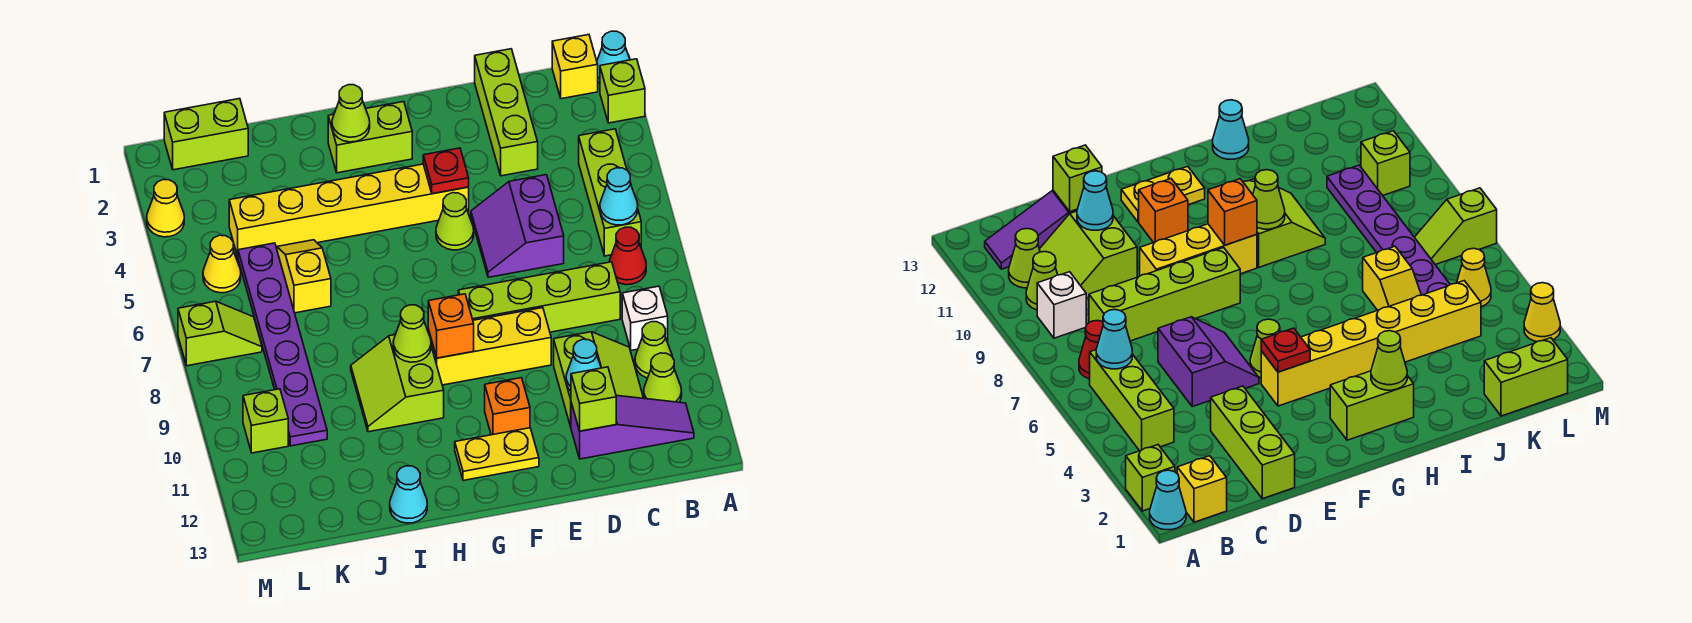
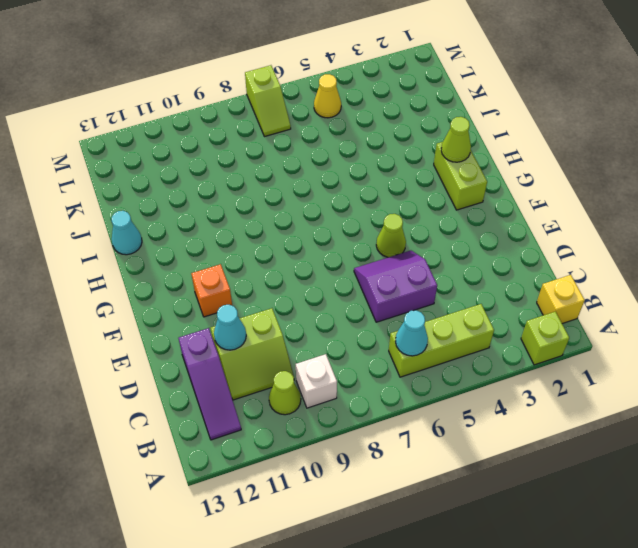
none -> cyan 1x1 cone [597,31,630,83]
none -> red 1x1 cone [609,227,646,285]
none -> lime 1x1 cone [644,353,682,402]
none -> lime 1x4 brick [458,262,620,332]

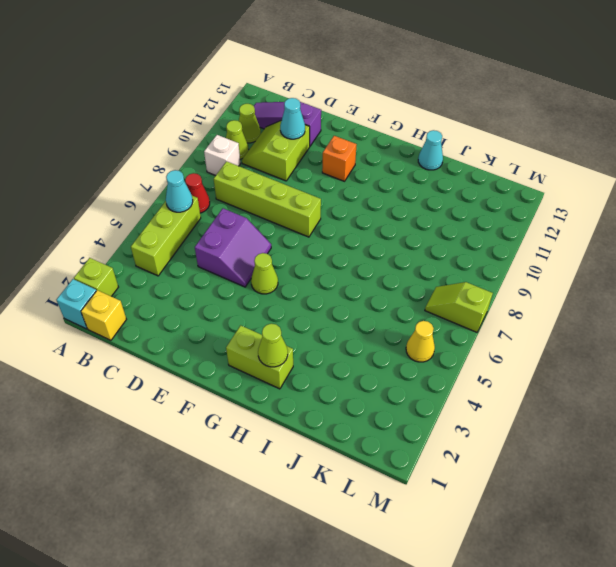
cyan 1x1 brick [56,279,96,329] -> cyan 1x1 cone [597,31,630,83]
none -> lime 1x3 brick [475,49,538,176]
none -> yellow 1x3 brick [428,308,551,385]
none -> yellow 1x6 brick [229,164,469,256]
none -> yellow 1x2 plate [455,428,539,480]

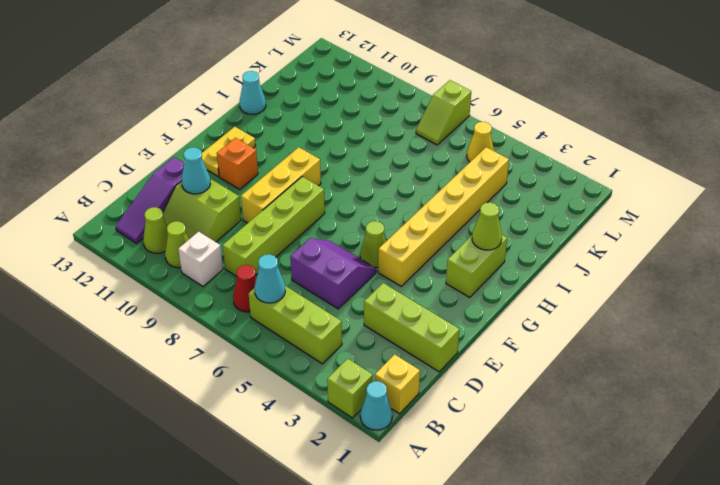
none -> lime 2x2 slope [351,335,444,432]
none -> yellow 1x2 slope [277,240,331,313]
none -> lime 1x2 brick [164,99,248,170]
none -> purple 1x6 plate [238,243,327,446]

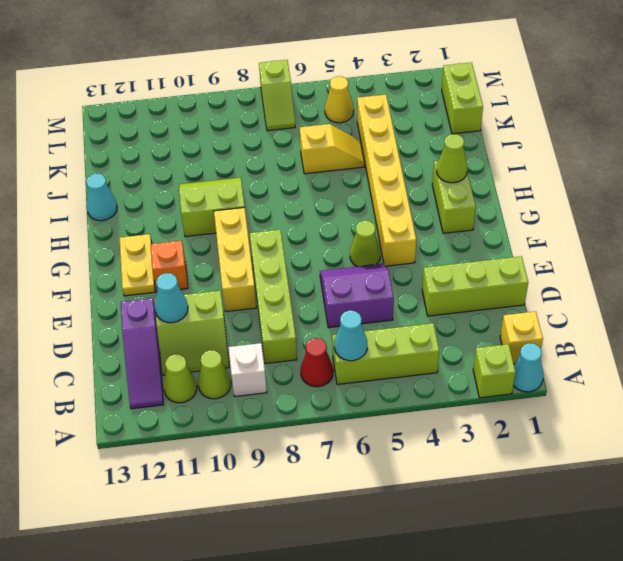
none -> purple 1x6 plate [238,243,327,446]
none -> lime 1x1 brick [243,389,288,453]
none -> yellow 1x1 cone [147,180,184,237]
none -> lime 1x1 brick [571,367,616,431]

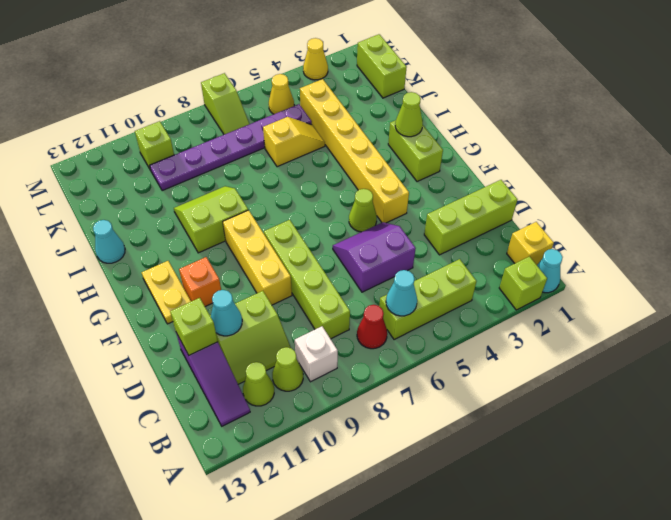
none -> red 1x1 plate [423,148,469,194]
none -> orange 1x1 brick [428,294,474,358]
none -> lime 1x1 cone [393,305,431,362]

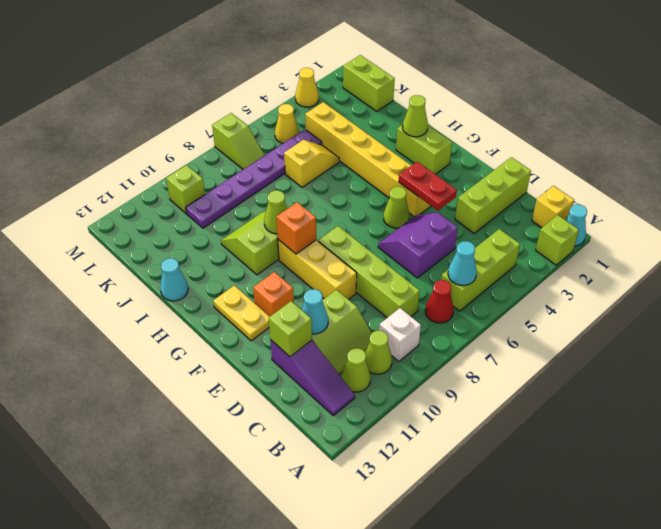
red 1x2 plate [399,162,457,211] -> red 1x1 plate [423,148,469,194]

